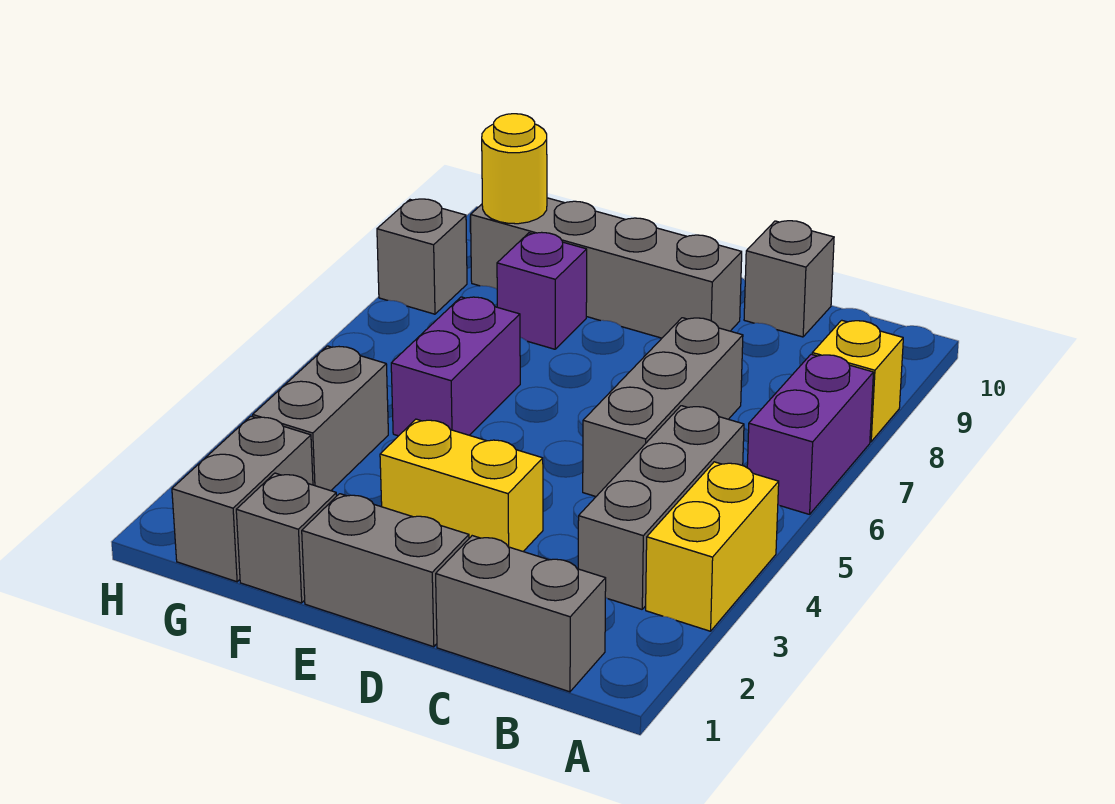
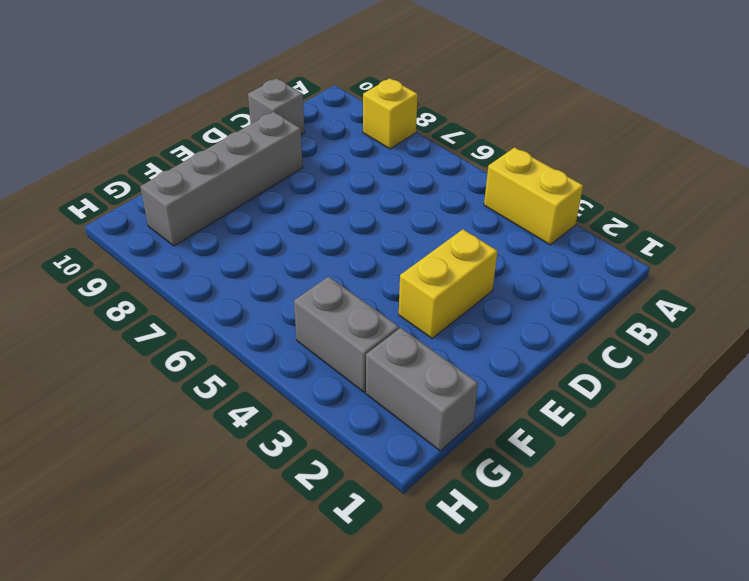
none -> purple 1x2 brick [747,354,874,514]
none -> grey 1x2 brick [436,536,606,692]
none -> grey 1x3 brick [578,406,744,609]

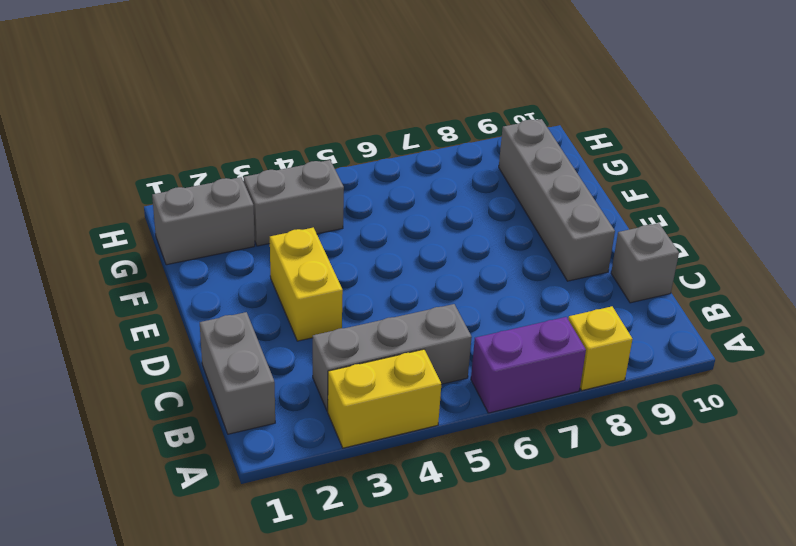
none -> grey 1x3 brick [583,318,743,497]
none -> grey 1x2 brick [302,494,469,647]
none -> grey 1x1 brick [236,473,337,603]

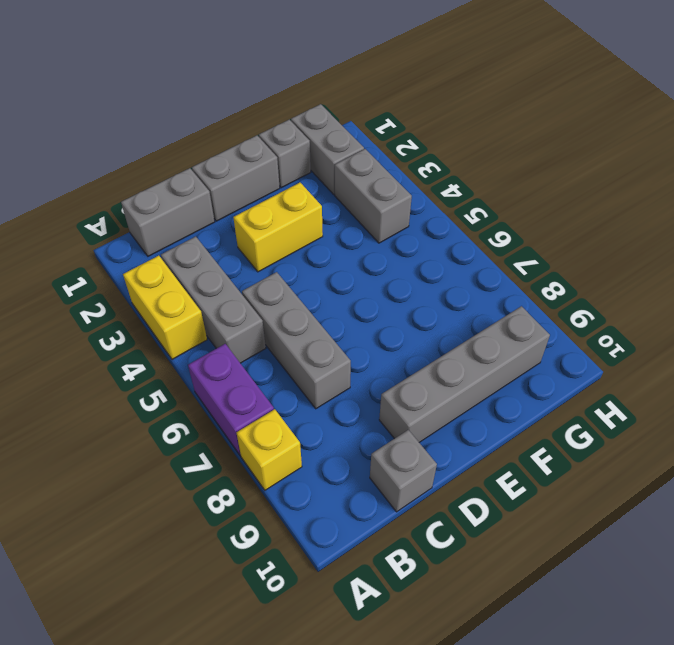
none -> purple 1x2 brick [391,297,520,436]
none -> purple 1x1 brick [497,232,587,349]
none -> grey 1x1 brick [377,199,467,314]

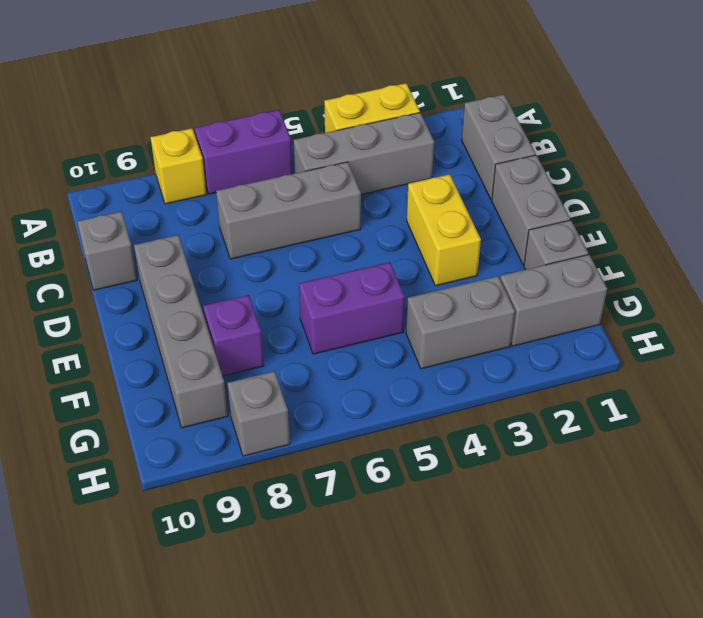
none -> yellow 1x1 round brick [482,114,547,224]

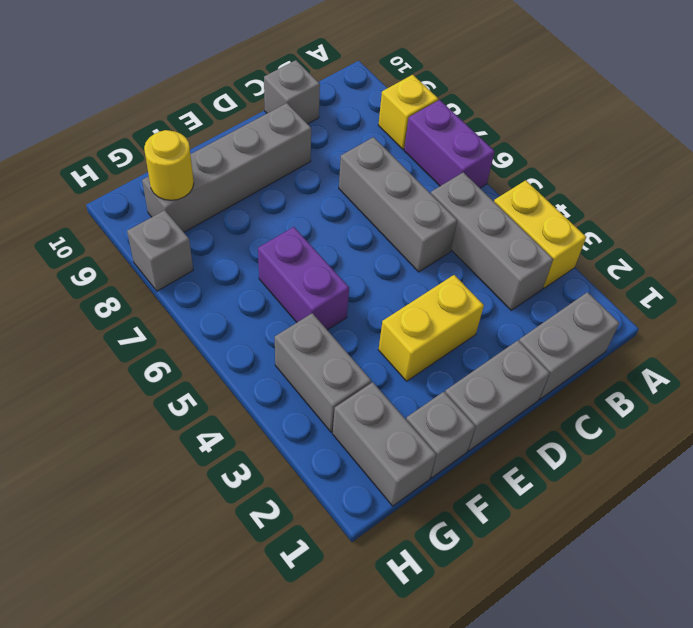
none -> purple 1x1 brick [497,232,587,349]

